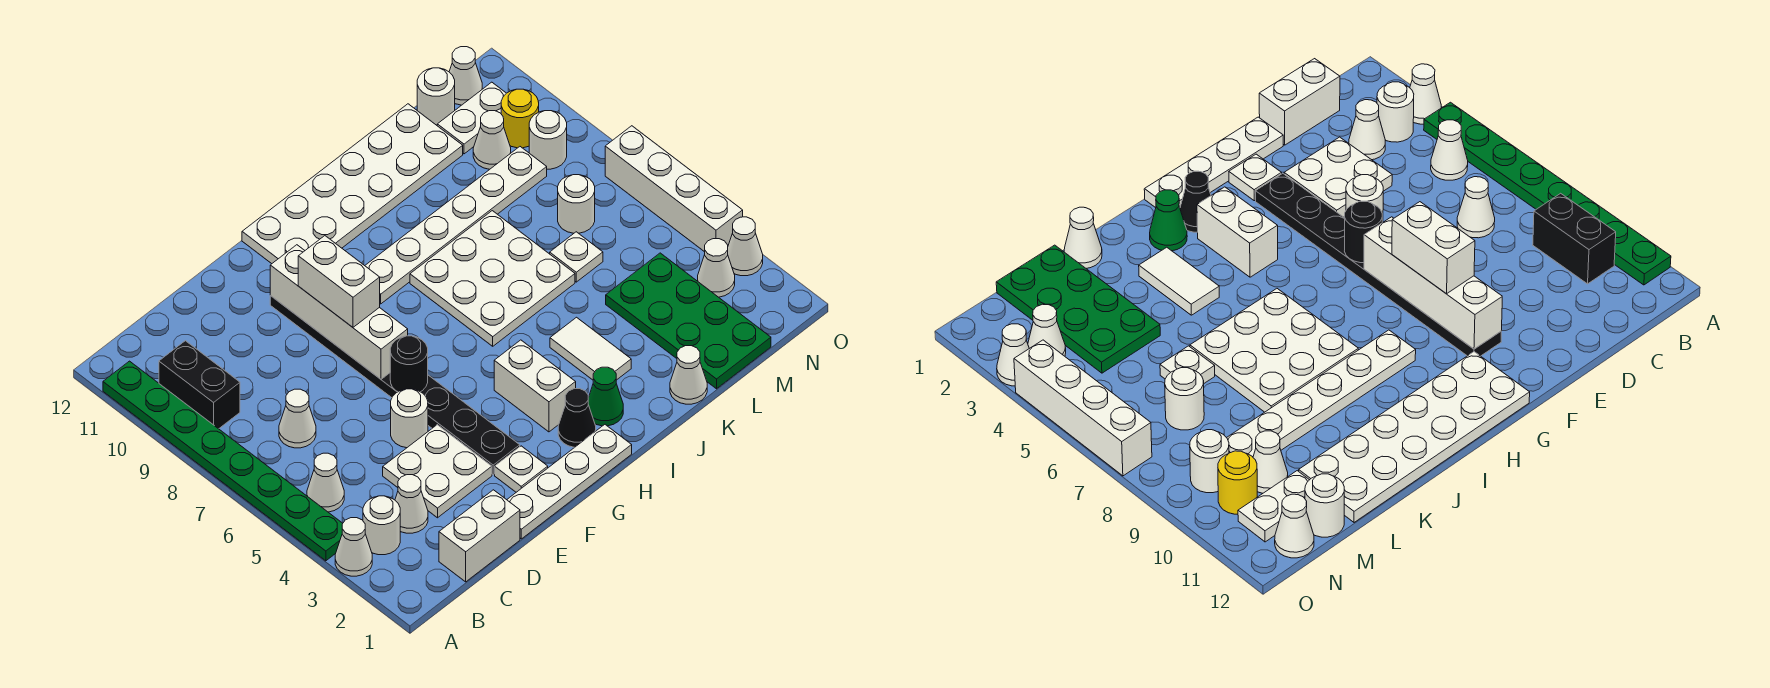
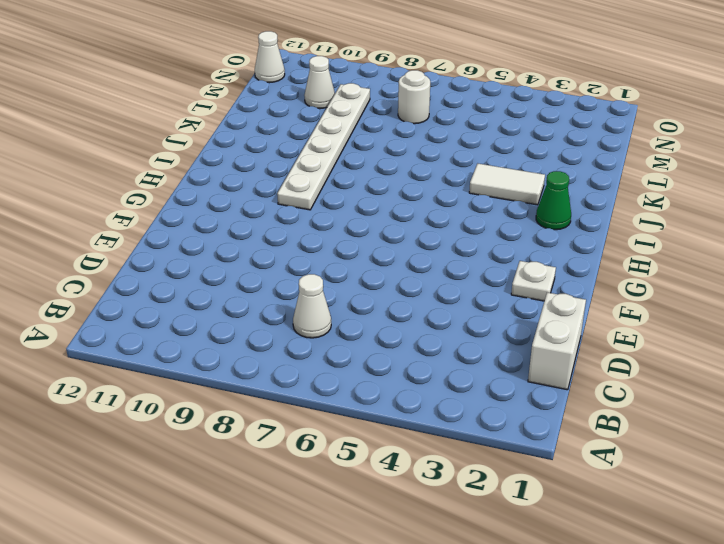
none -> white 1x1 cone [335,518,372,576]
none -> green 1x8 plate [103,361,343,561]
none -> white 1x1 round brick [363,496,400,555]
none -> white 1x1 cone [307,453,344,512]

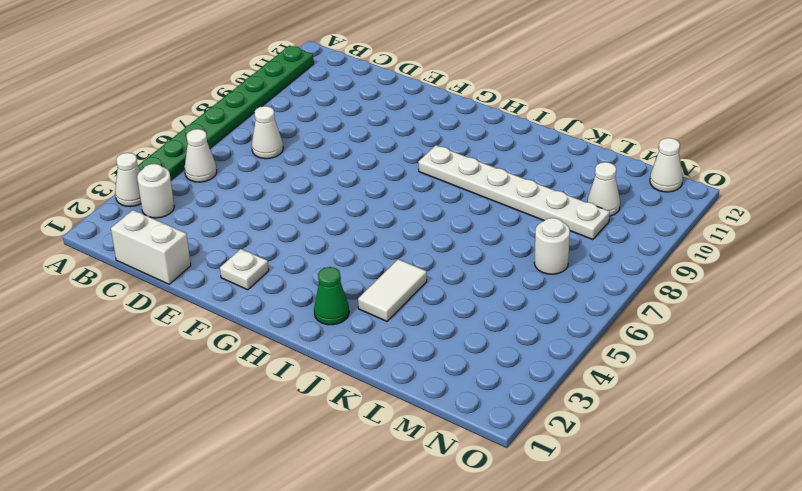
none -> black 1x2 brick [159,341,240,429]
none -> white 1x1 cone [395,475,428,533]
none -> white 2x2 plate [383,425,492,518]
none -> white 1x4 plate [507,425,632,539]

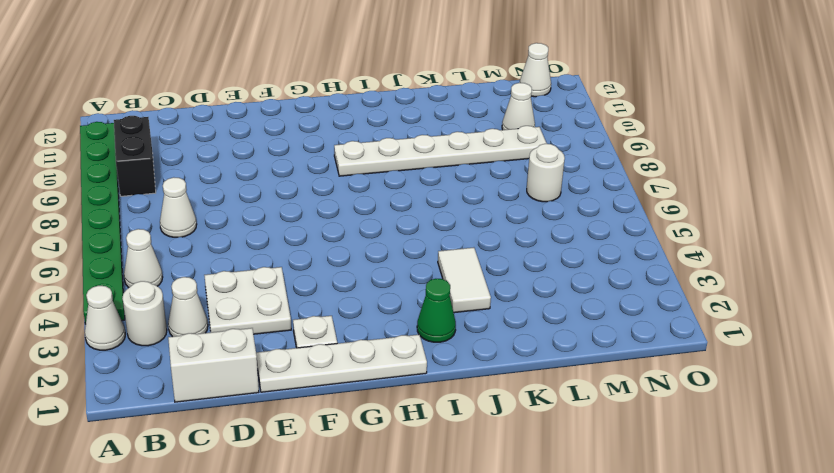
none -> white 1x1 round brick [391,389,428,448]
none -> black 1x8 plate [270,296,520,475]
none -> white 2x6 plate [242,104,463,264]
none -> black 1x1 cone [558,389,596,447]

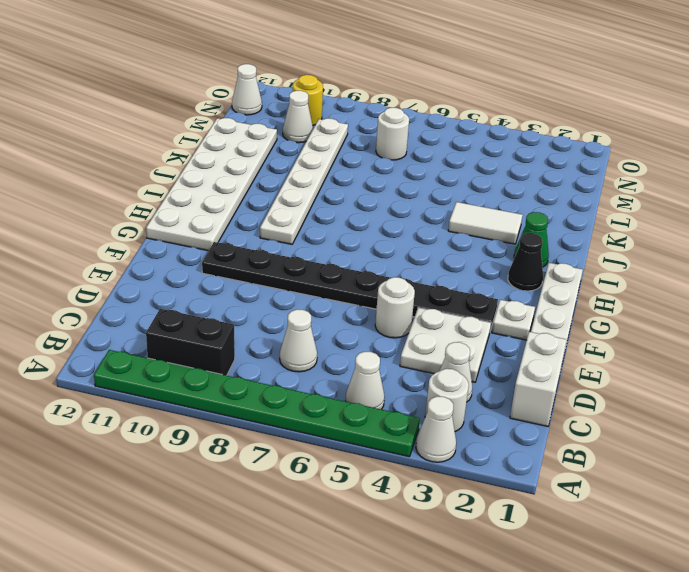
none -> white 1x2 brick [494,340,576,432]
none -> white 3x3 plate [410,211,575,346]
none -> white 1x1 cone [670,346,707,404]
none -> green 2x4 plate [606,253,771,389]

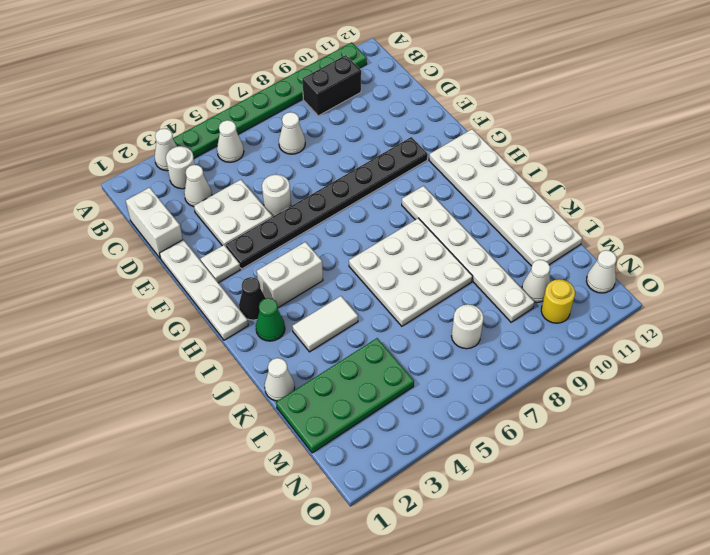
none -> white 1x1 plate [550,232,603,282]
none -> white 1x2 plate [437,82,506,154]
none -> white 1x1 round brick [417,68,455,125]
none -> white 1x1 cone [698,239,735,297]

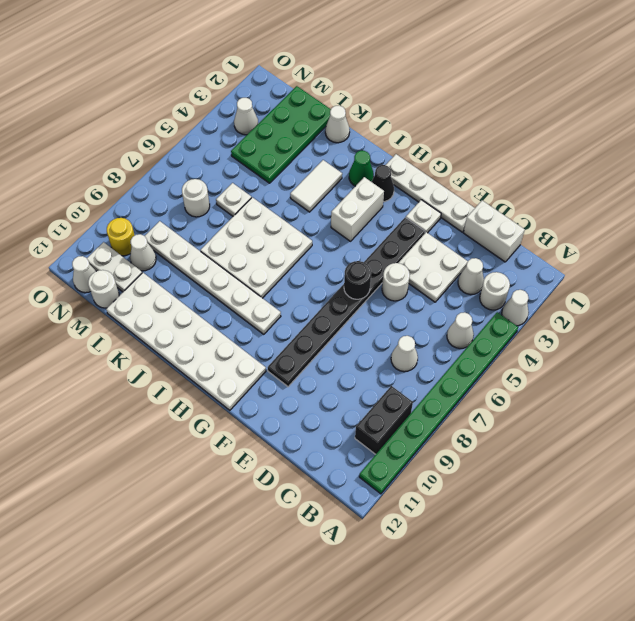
none -> white 1x1 round brick [529,111,567,169]
none -> white 1x1 cone [728,217,763,276]
none -> white 1x4 brick [605,126,743,252]
none -> white 1x4 brick [270,245,408,379]

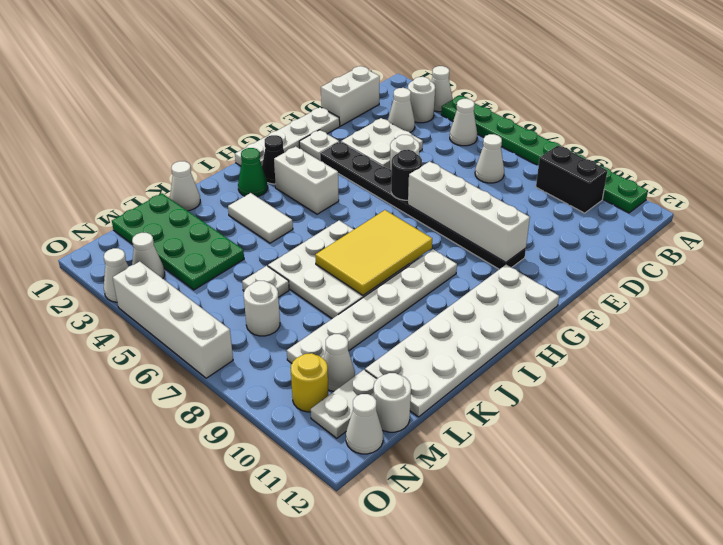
yellow 2x3 tile [315,210,432,295] -> none
none -> white 1x1 round brick [529,111,567,169]
none -> white 1x2 brick [298,236,380,327]

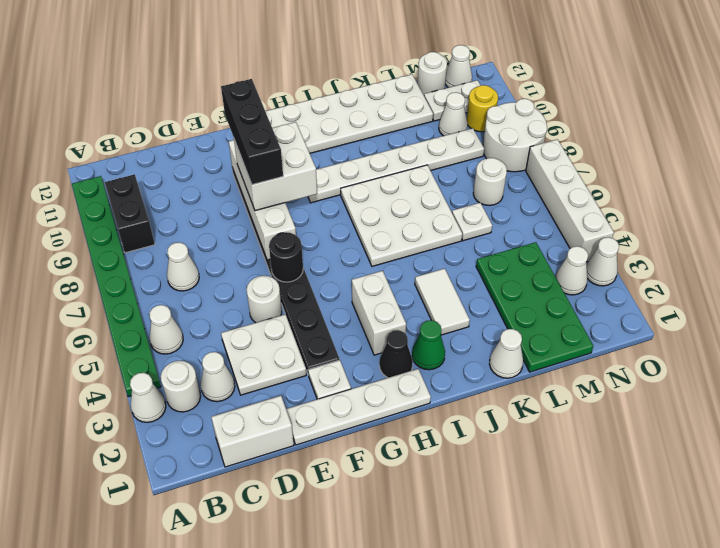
white 2x2 brick [234,122,317,211] -> white 1x2 brick [298,236,380,327]
black 1x3 brick [221,79,283,185] -> none
white 2x2 round brick [483,99,547,172] -> white 1x1 round brick [529,111,567,169]

